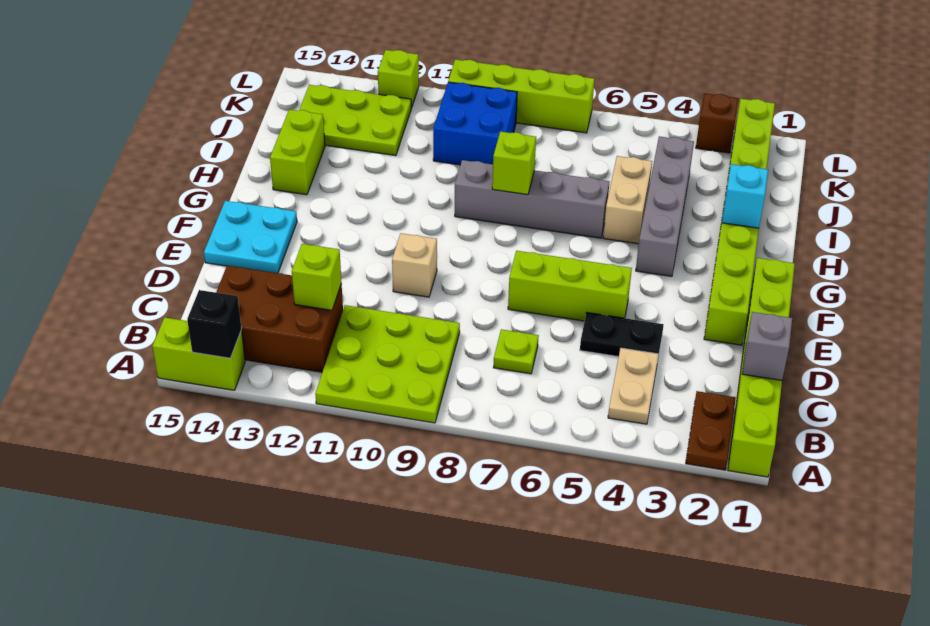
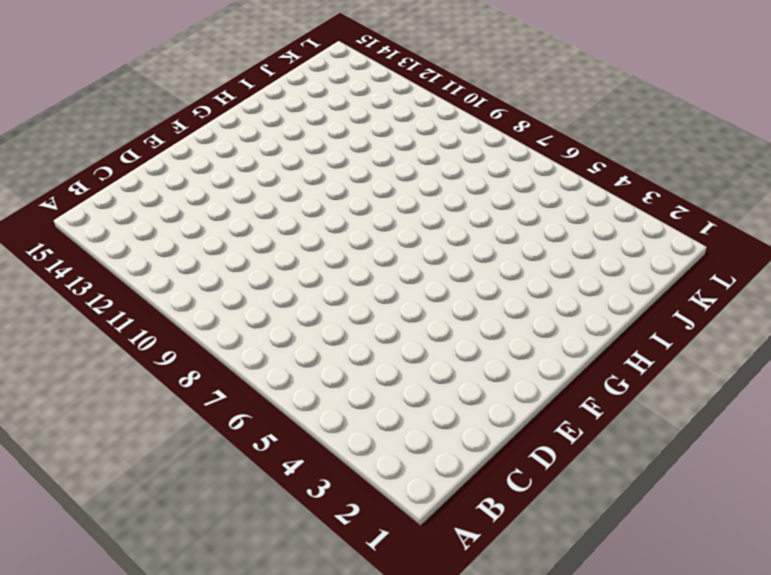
none -> lime 1x6 brick [728,258,795,477]
none -> brown 1x2 plate [686,391,736,470]
none -> lime 3x3 plate [315,305,460,423]

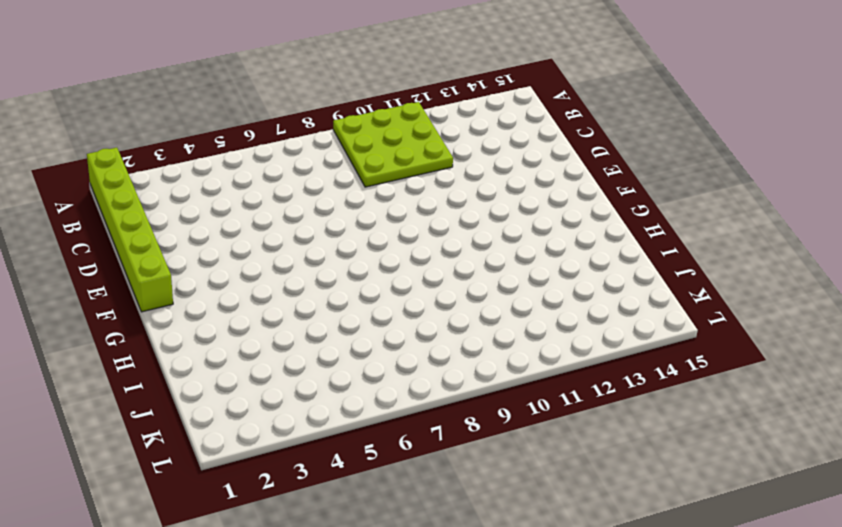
none -> brown 1x2 plate [686,391,736,470]
none -> lime 1x2 brick [152,317,245,390]
none -> tan 1x2 plate [608,348,659,424]

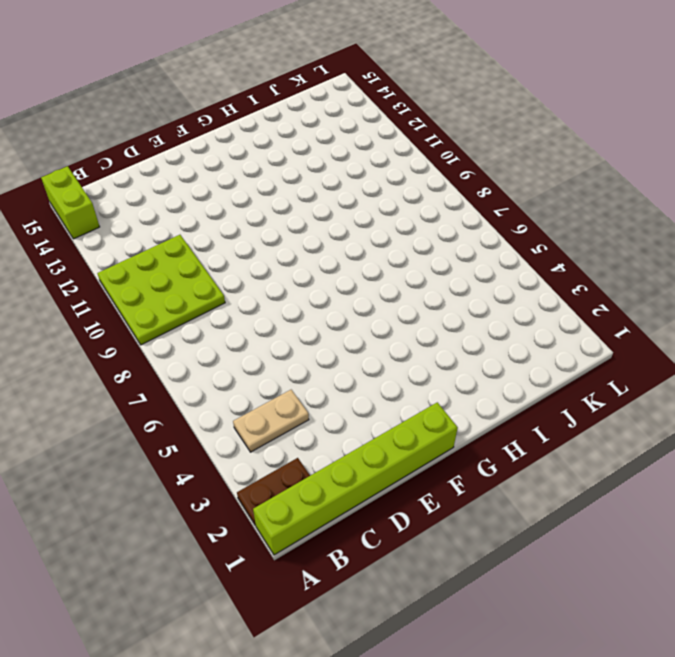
none -> brown 2x3 brick [216,266,343,372]
none -> lime 1x1 plate [493,329,539,374]
none -> black 1x2 plate [580,313,664,357]

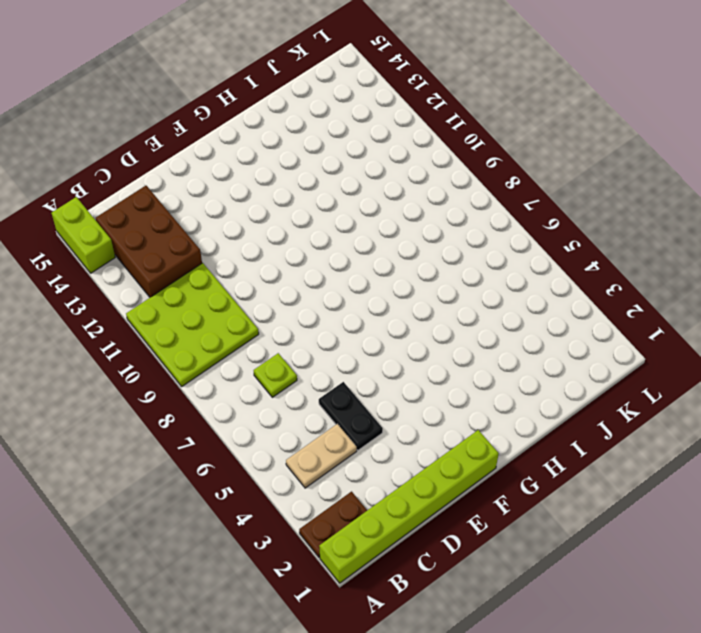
none -> lime 1x8 brick [704,99,775,345]
none -> lime 1x3 brick [508,251,632,321]
none -> tan 1x1 brick [392,233,437,297]

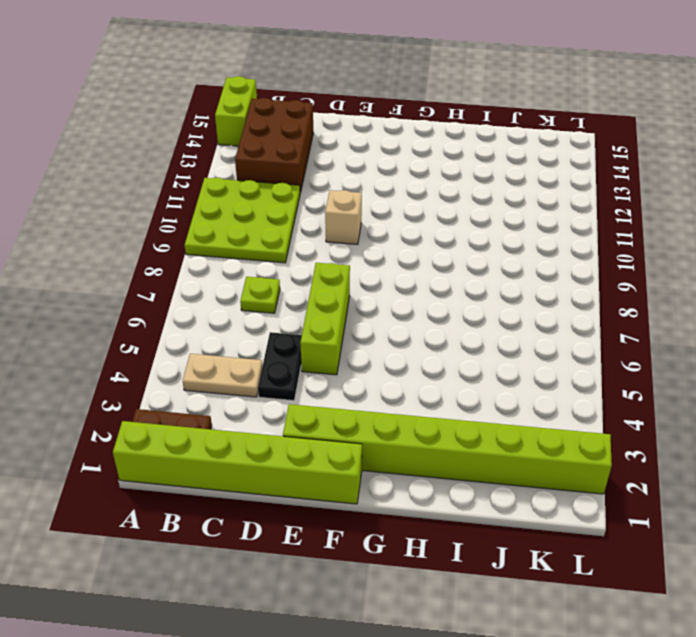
none -> cyan 2x2 plate [204,201,297,273]
none -> grey 1x4 brick [636,136,694,276]
none -> tan 1x2 brick [603,156,652,244]

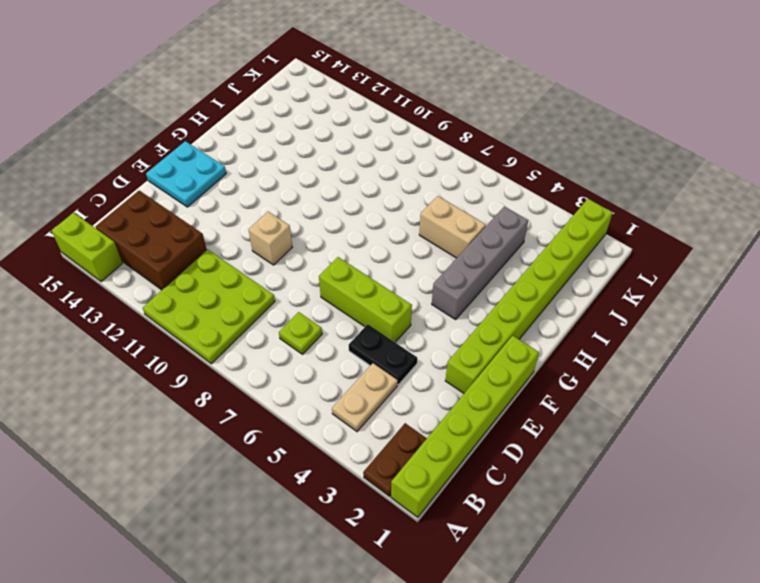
tan 1x2 brick [419,196,486,258] -> tan 1x2 brick turned to [603,156,652,244]
none -> grey 1x4 brick [455,160,610,238]
none -> lime 1x2 brick [270,109,325,195]
none -> blue 2x2 brick [433,82,517,165]

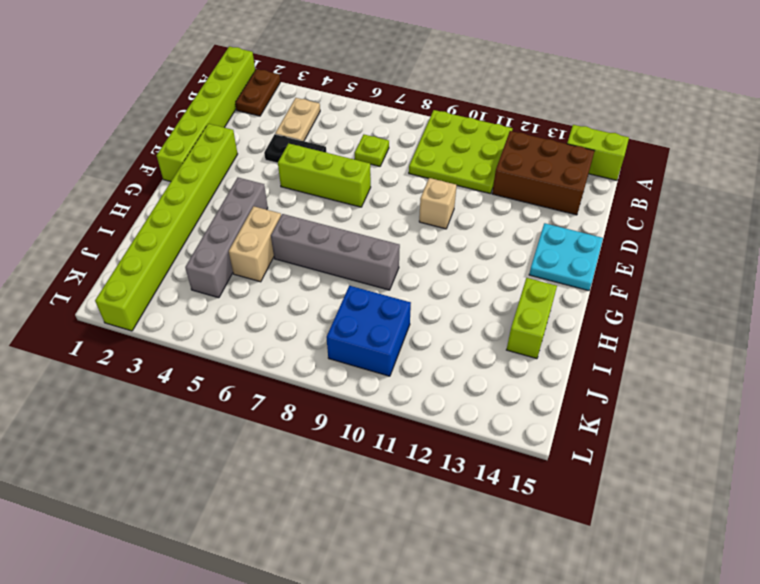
none -> lime 2x3 plate [299,85,411,156]
none -> brown 1x1 brick [696,94,738,153]
none -> lime 1x4 brick [448,59,594,133]

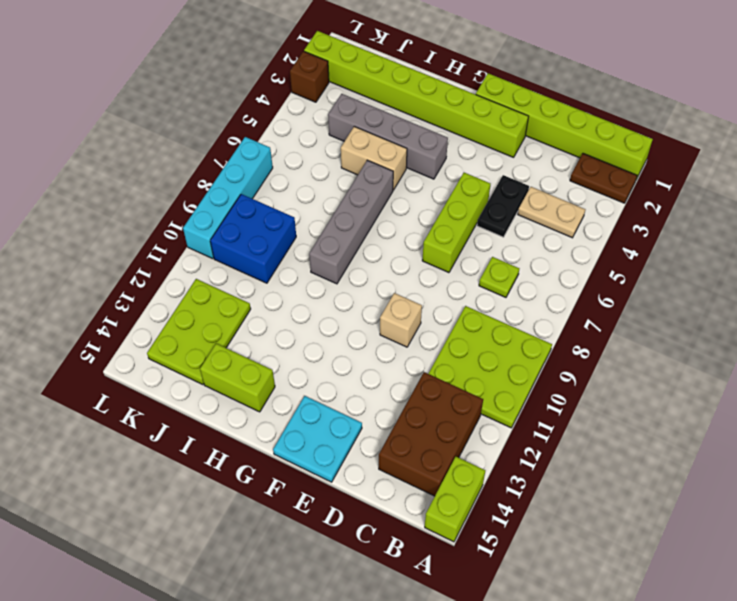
cyan 1x4 brick [183,137,273,259] -> lime 1x4 brick [448,59,594,133]
none -> lime 1x1 brick [378,50,419,108]
none -> black 1x1 brick [187,290,241,358]
none -> grey 1x1 brick [742,312,792,380]

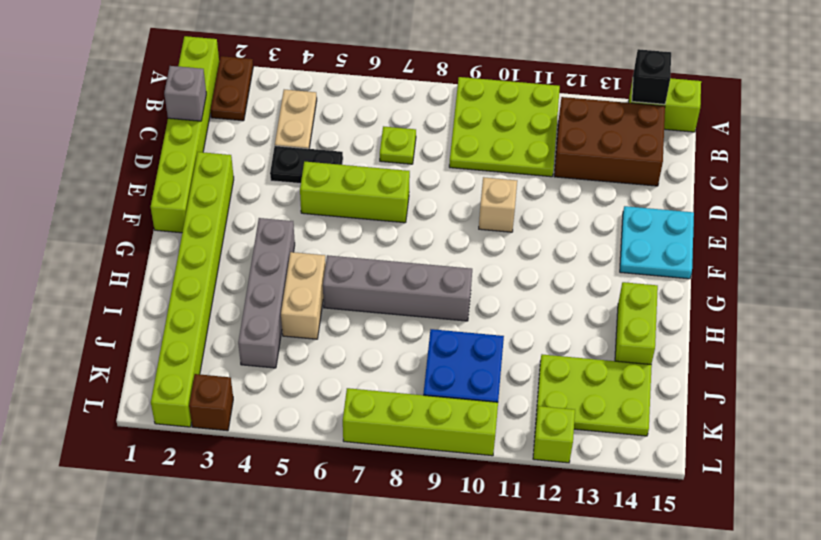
none -> lime 1x1 brick [292,244,341,310]
none -> cyan 1x1 brick [722,164,768,228]
none -> lime 1x1 brick [492,132,536,195]

